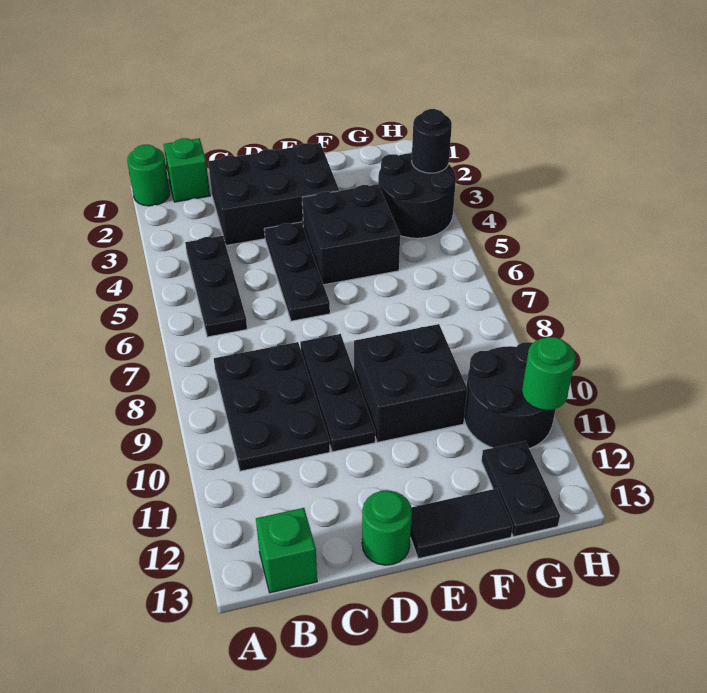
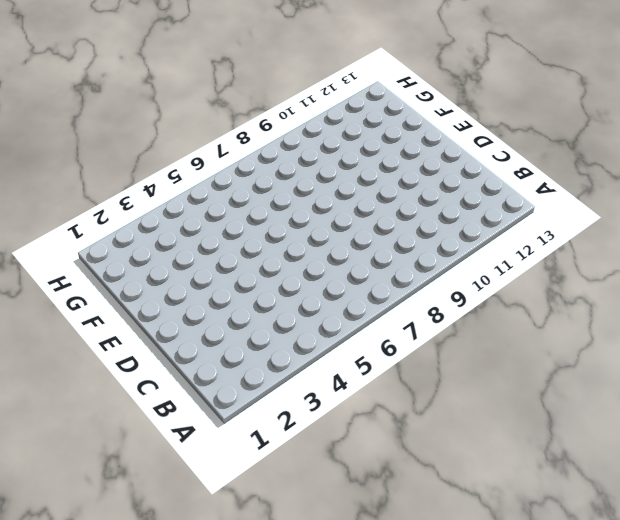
none -> green 1x1 round brick [127,145,170,206]
none -> green 1x1 brick [164,138,210,202]
none -> black 1x3 plate [185,236,247,337]

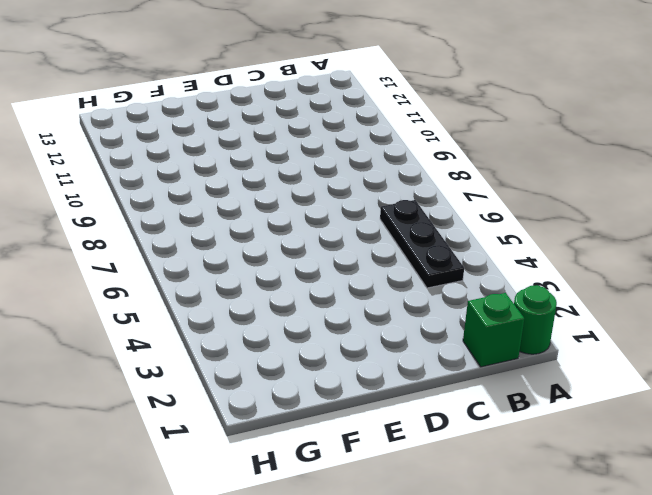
none -> black 2x3 plate [214,342,330,471]
none -> green 1x1 brick [256,508,317,593]
none -> black 2x3 brick [208,143,339,245]

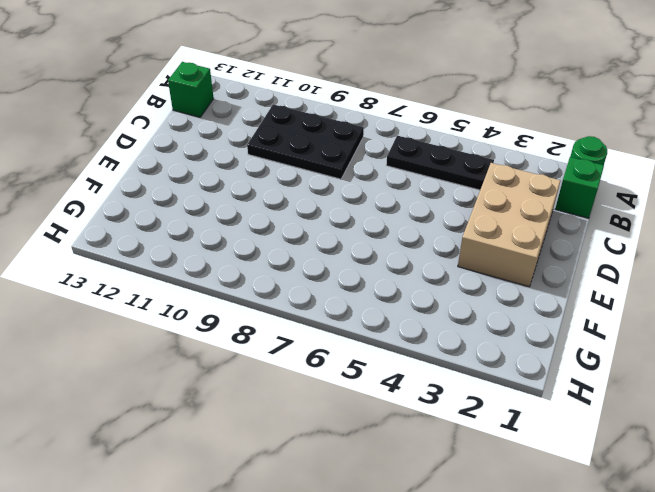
tan 2x3 brick [458,163,561,287] -> black 2x3 brick [208,143,339,245]
none -> black 1x3 plate [264,222,330,321]
none -> black 1x3 plate [300,334,375,452]
none -> green 1x1 round brick [362,490,412,565]

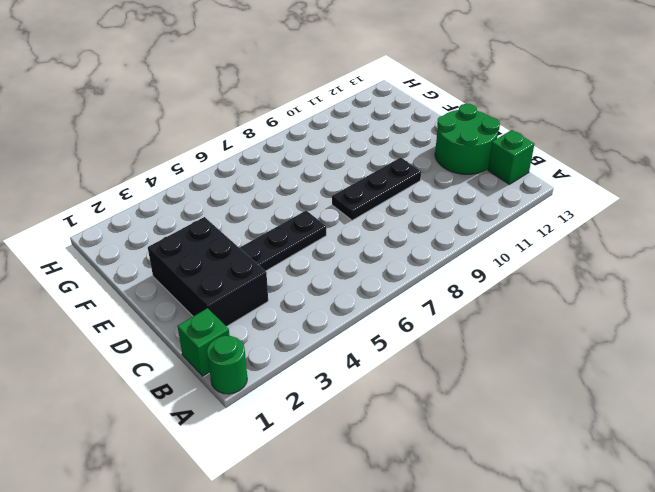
green 2x2 round brick [435,104,500,174] -> green 1x1 round brick [362,490,412,565]
none -> black 1x3 plate [185,236,247,337]
none -> black 2x3 plate [214,342,330,471]
none -> black 2x2 brick [302,184,400,285]

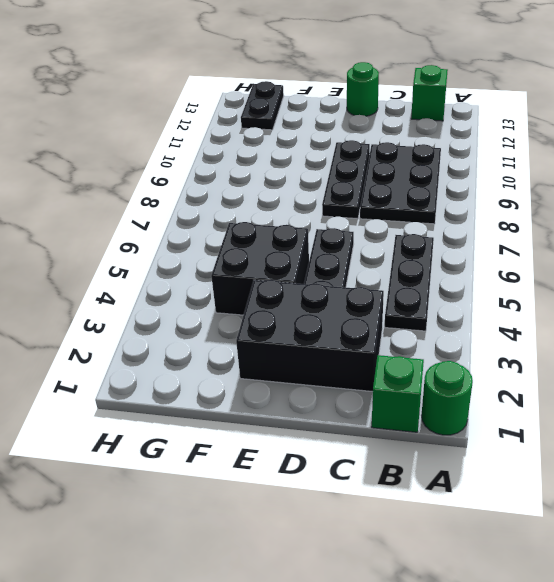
none -> black 2x2 brick [354,324,467,442]
none -> black 1x2 tile [410,488,513,559]
none -> black 2x2 round brick [378,153,456,238]

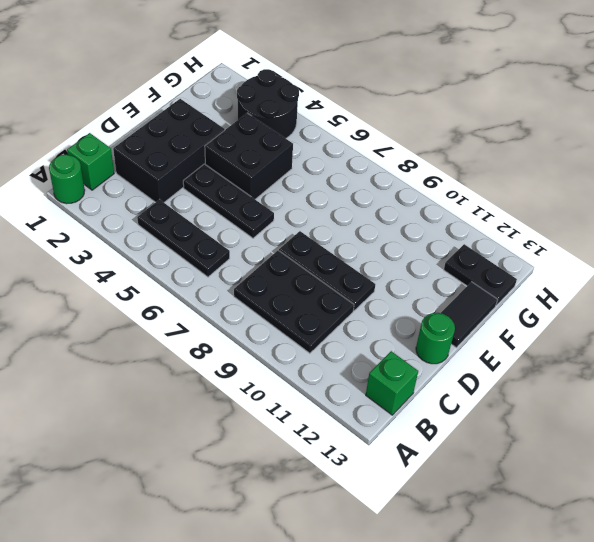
none -> black 2x2 brick [354,324,467,442]
none -> black 2x2 round brick [464,342,556,448]
none -> black 1x1 round brick [412,109,452,173]

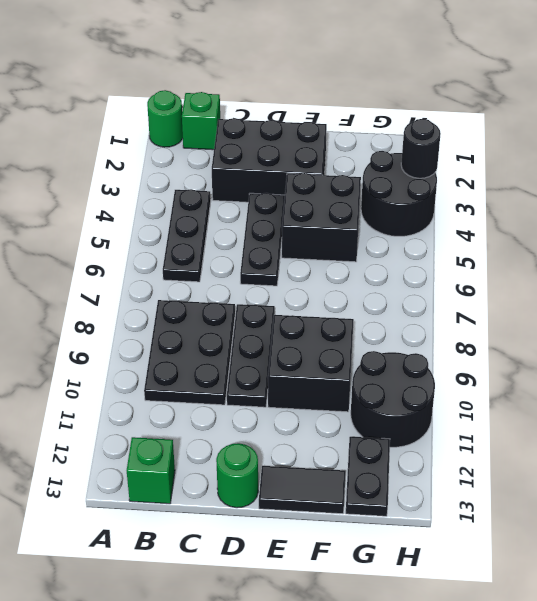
none -> green 1x1 round brick [522,337,575,410]

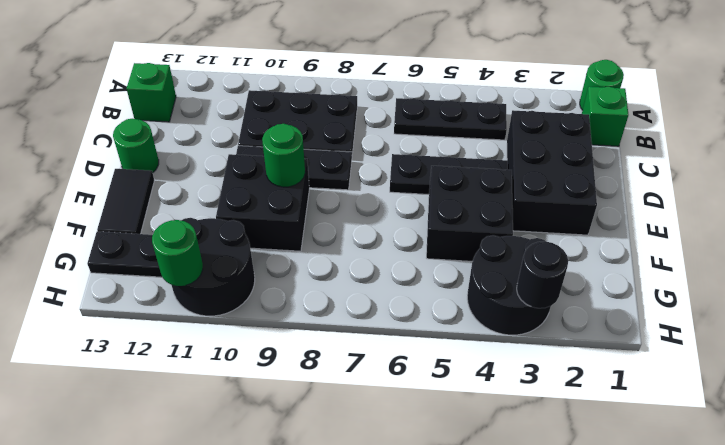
green 1x1 round brick [262,124,305,187] -> none

